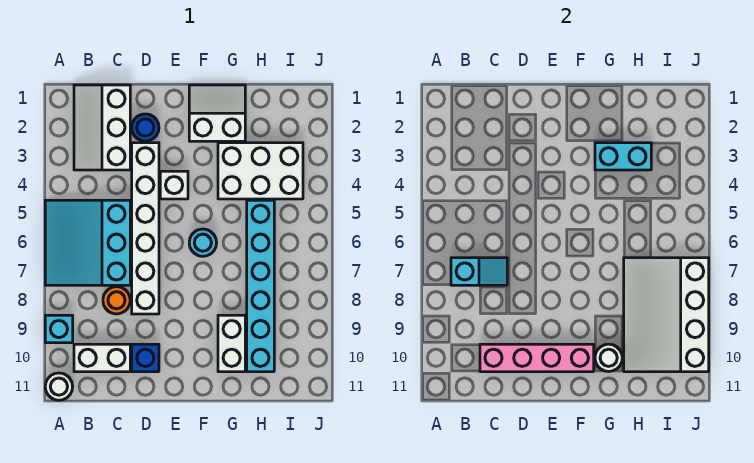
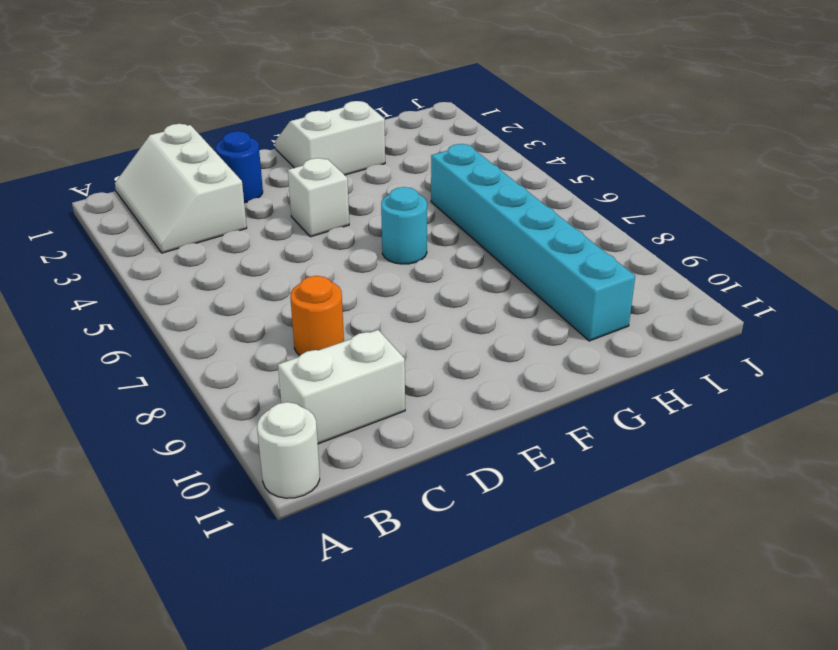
none -> cyan 3x3 slope [45,200,130,285]
none -> cyan 1x1 brick [45,315,73,343]
none -> white 1x6 brick [132,143,159,314]

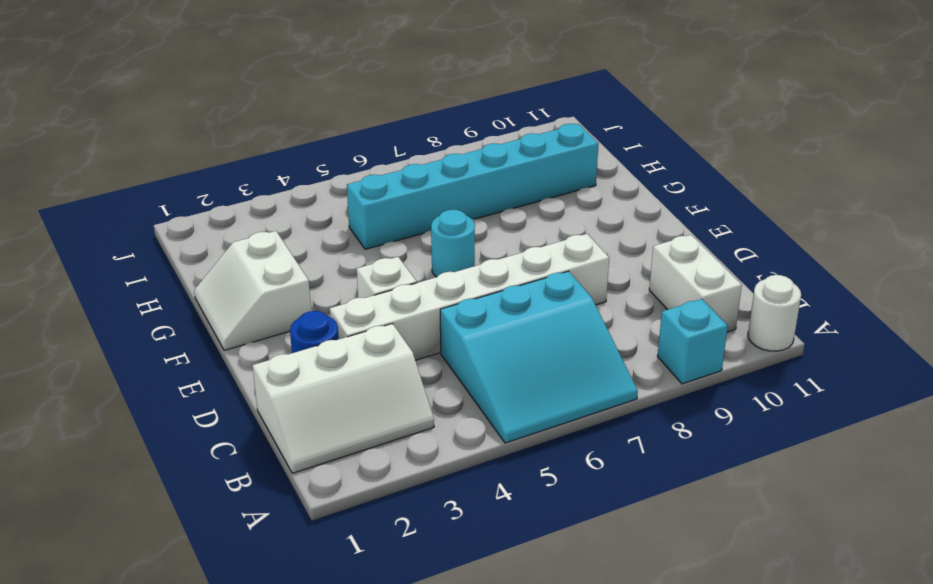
none -> orange 1x1 round brick [103,287,130,314]
none -> blue 1x1 brick [132,344,159,372]
none -> white 2x3 brick [218,143,303,199]

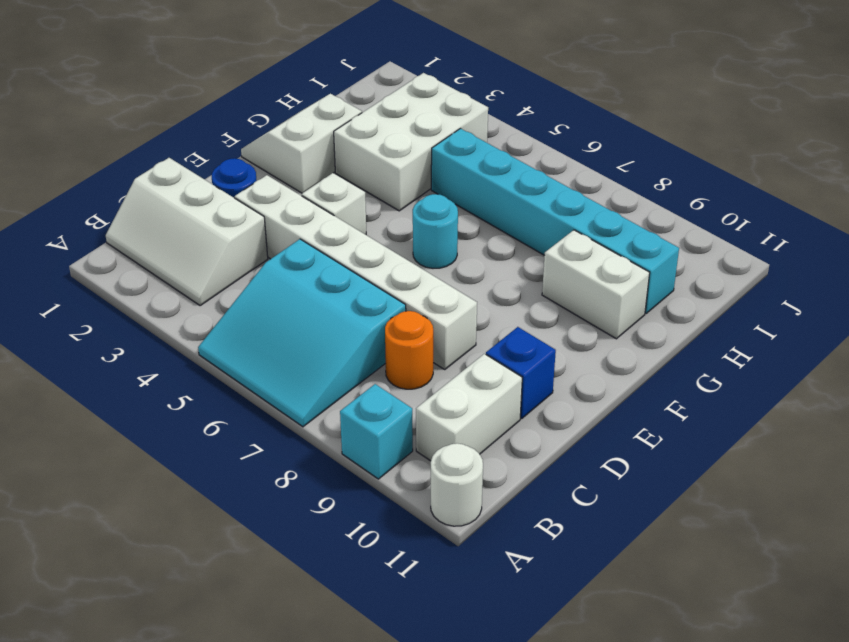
none -> cyan 1x2 slope [451,258,507,285]
none -> pink 1x4 brick [480,344,594,372]
none -> cyan 1x2 brick [595,143,651,170]

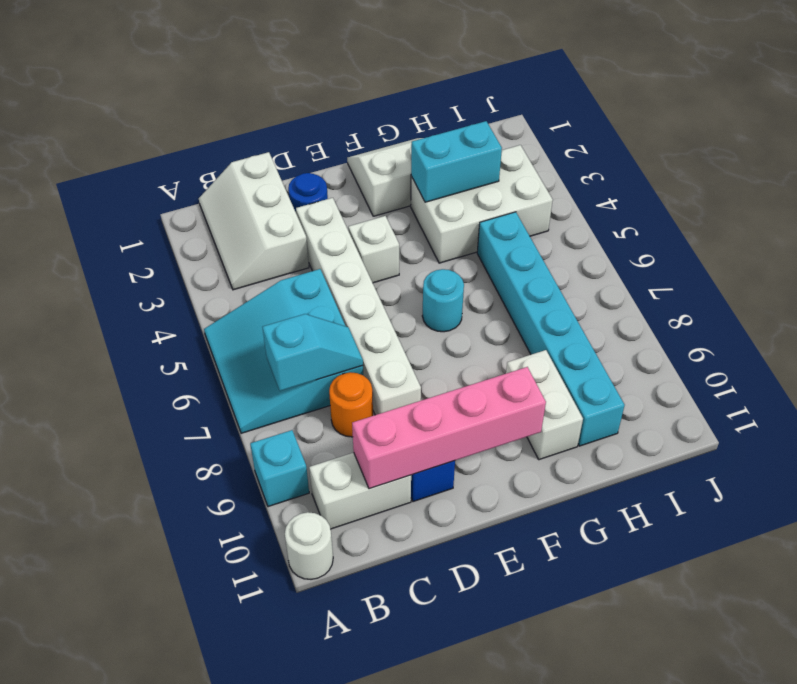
none -> white 1x1 round brick [595,344,622,372]
none -> white 3x4 slope [624,258,709,372]

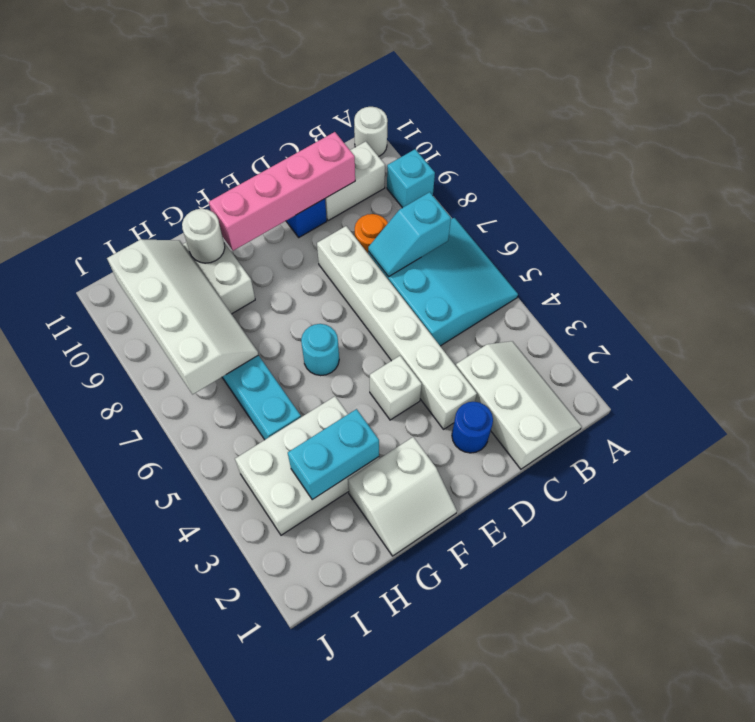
white 2x4 slope [107,239,258,394] -> white 3x4 slope [624,258,709,372]

